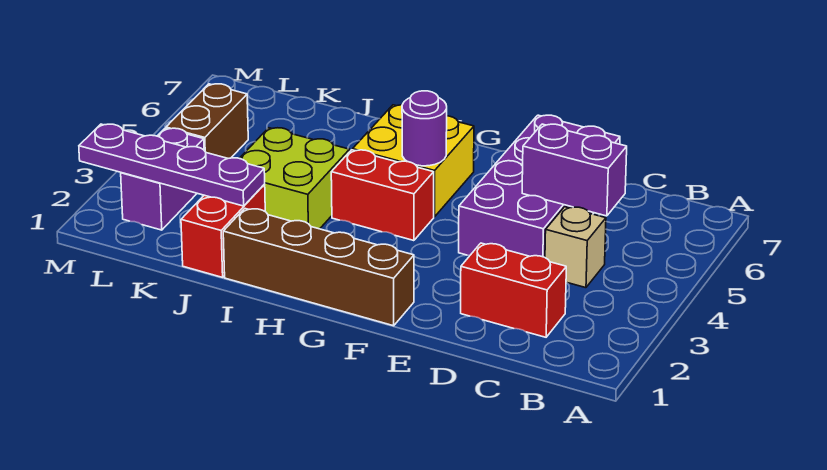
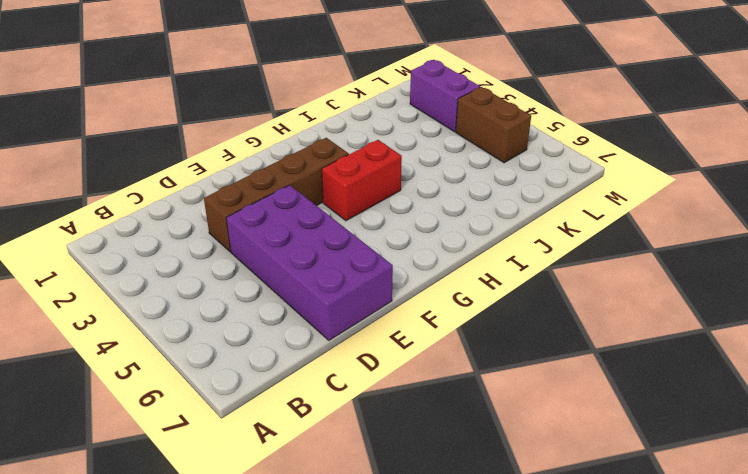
brown 1x4 brick [204,138,349,252] -> brown 1x4 brick moved to [223,209,414,326]
none -> red 1x2 brick [461,243,566,337]
none -> tan 1x1 brick [545,207,606,288]
none -> yellow 2x2 brick [353,105,474,217]

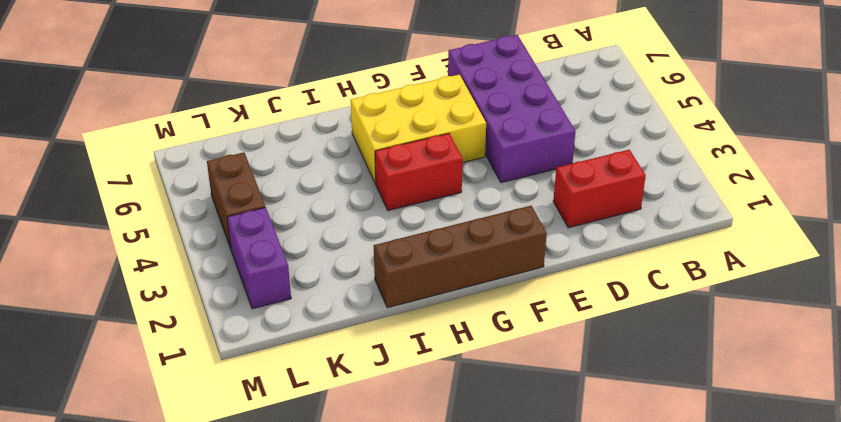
yellow 2x3 brick [351,75,486,183] -> yellow 2x2 brick [353,105,474,217]
none -> tan 1x1 brick [545,207,606,288]
none -> lime 2x2 brick [240,128,350,229]
none -> red 1x2 brick [181,184,265,277]

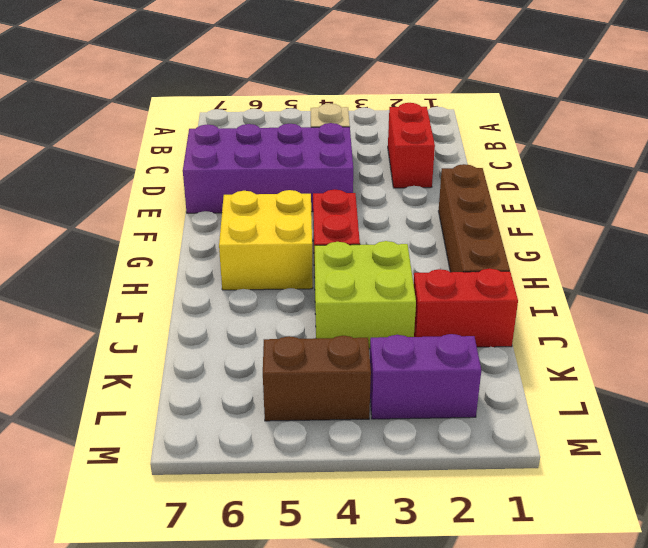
none -> purple 1x2 brick [522,124,627,216]
none -> purple 1x1 round brick [402,91,447,166]
none -> purple 1x4 plate [79,124,265,206]

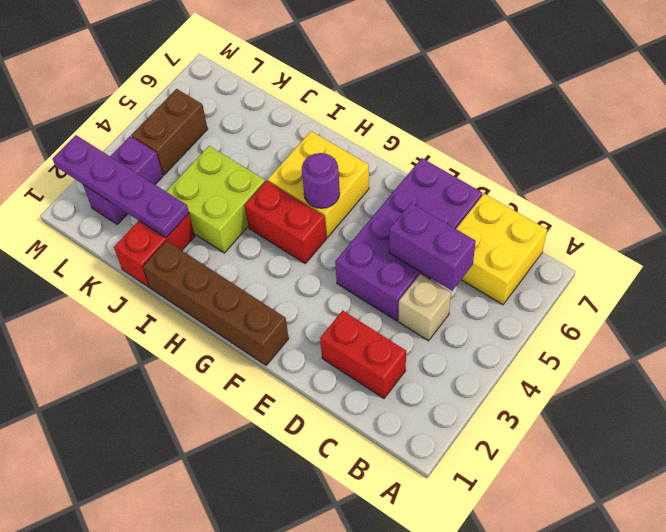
yellow 2x2 brick [456,194,547,305] -> none

